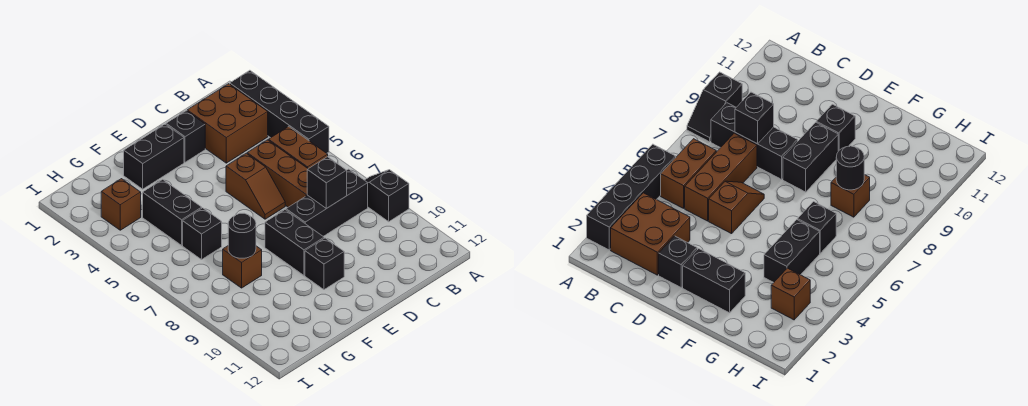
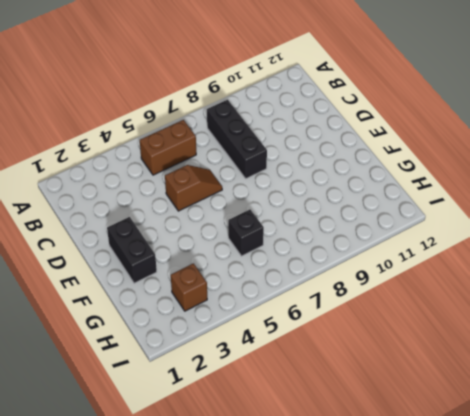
none -> black 1x4 brick [230,70,329,153]
none -> black 1x2 slope [365,170,409,222]
none -> brown 2x2 brick [187,84,268,163]

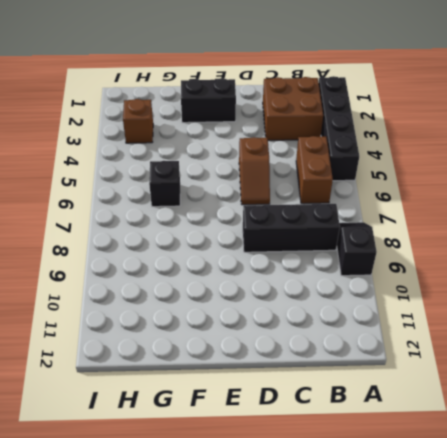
none -> brown 1x3 brick [247,140,308,207]
none -> black 1x1 brick [166,111,205,162]
none -> black 1x2 brick [265,210,324,275]

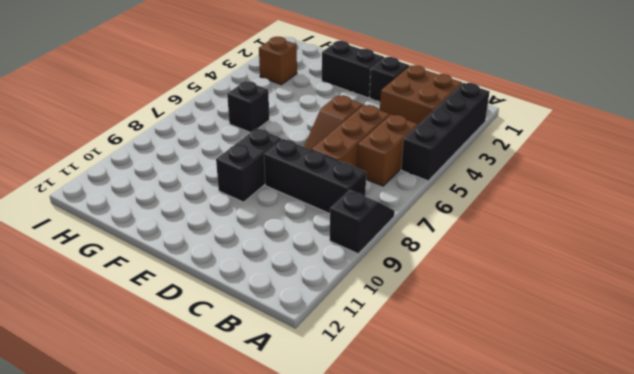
none -> black 1x1 brick [305,238,344,290]
none -> black 1x2 brick [143,179,202,245]
none -> brown 1x1 brick [223,246,262,288]

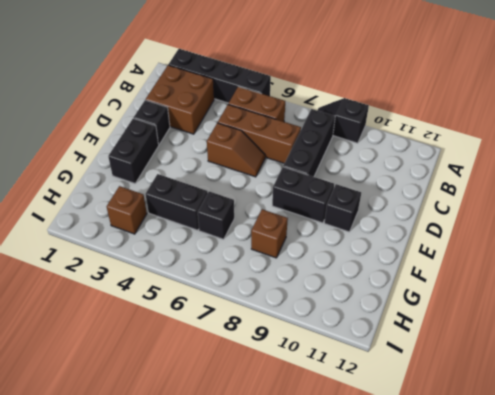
none -> black 1x1 brick [307,157,347,209]
none -> black 1x1 round brick [228,213,256,258]

